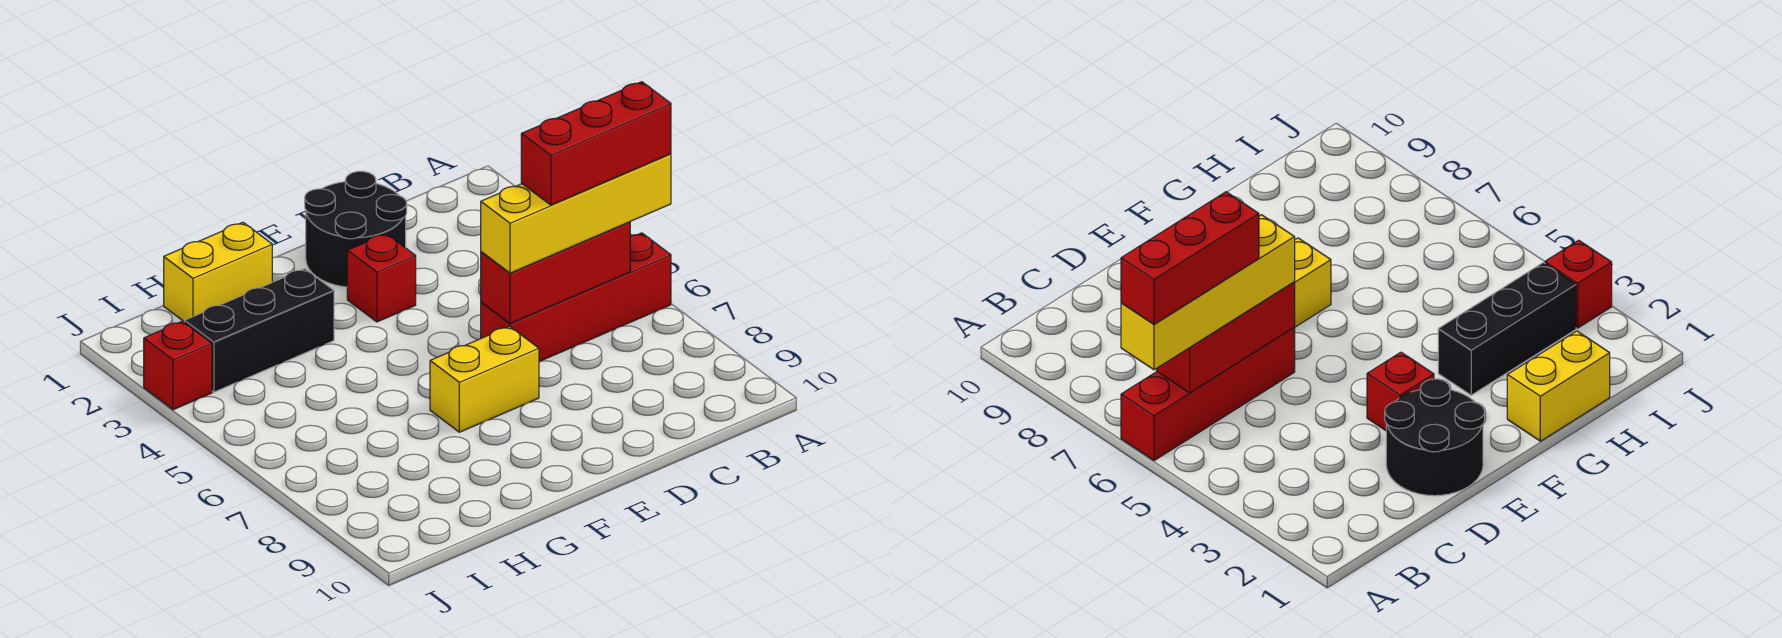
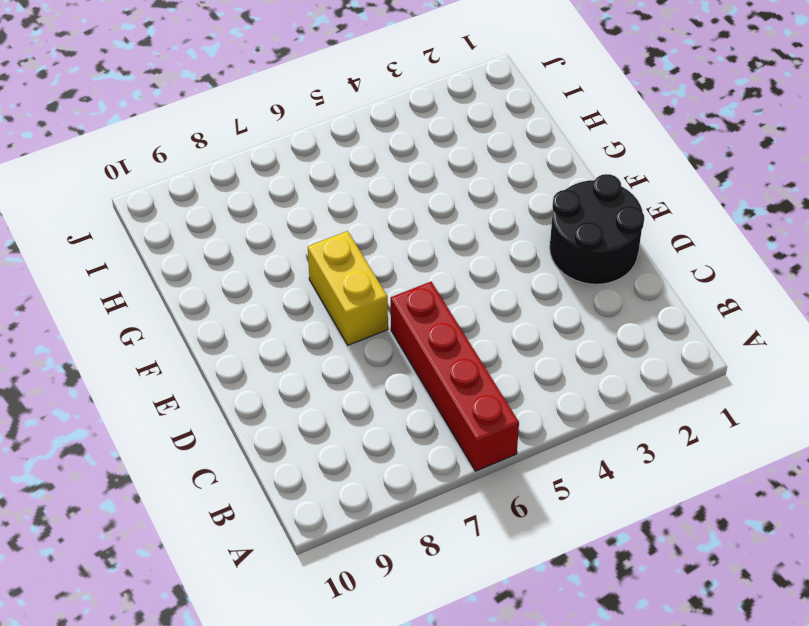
none -> red 1x1 brick [347,234,416,322]
none -> yellow 1x2 brick [164,222,272,321]

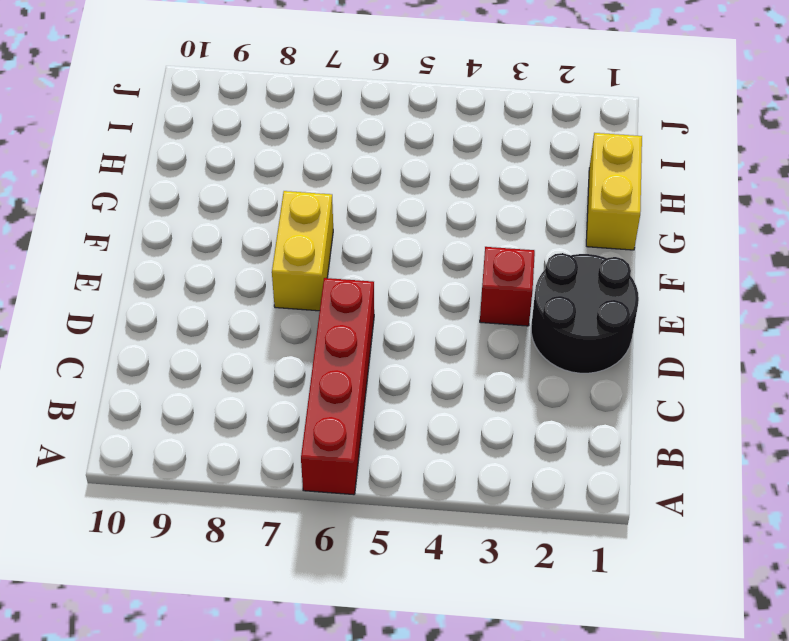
none -> black 1x3 brick [184,269,334,392]
none -> red 1x1 brick [144,321,212,410]

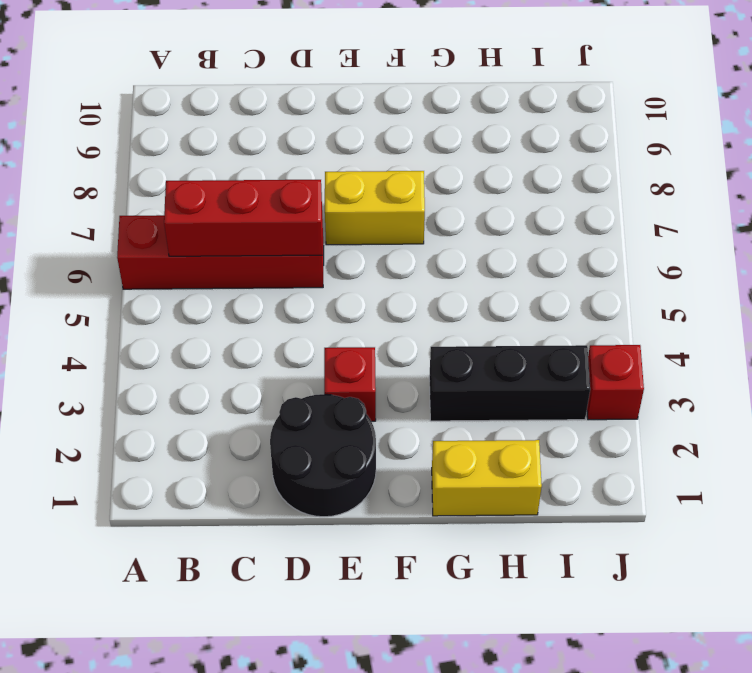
none -> yellow 1x4 brick [481,154,671,273]
none -> red 1x3 brick [521,82,671,205]

